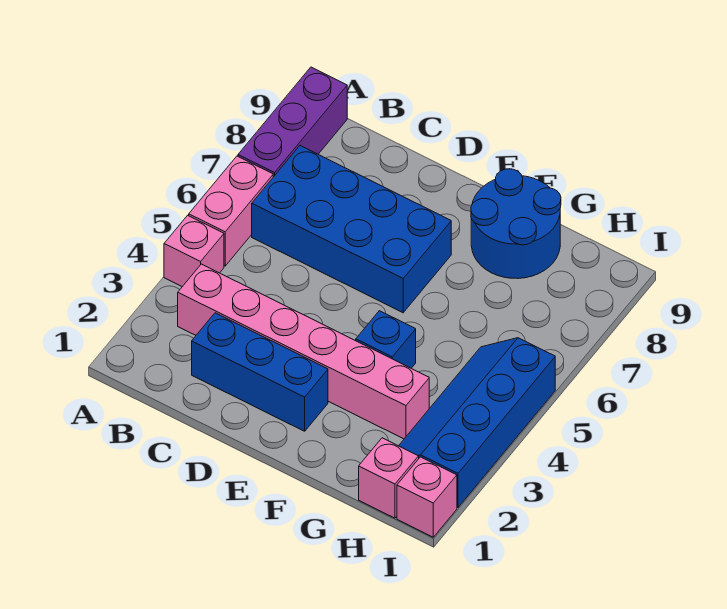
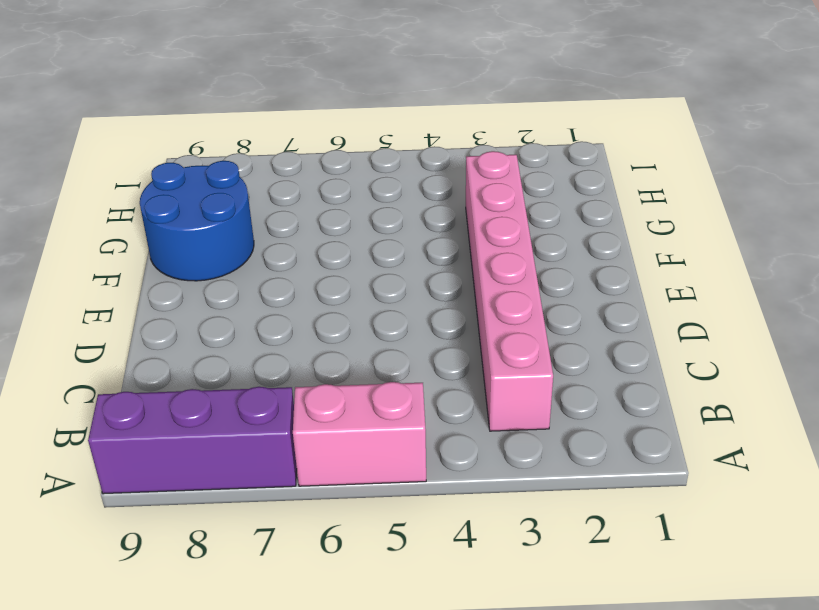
none -> pink 1x1 brick [164,215,224,287]
none -> blue 2x4 brick [252,146,451,313]

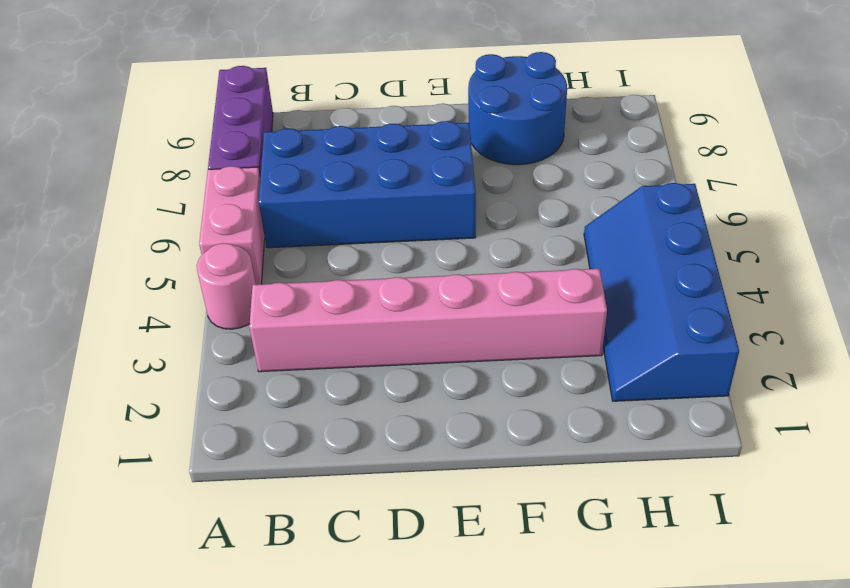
pink 1x1 round brick [197,243,256,329] -> pink 1x1 brick [164,215,224,287]
none -> blue 1x3 brick [192,313,328,431]
none -> blue 1x1 brick [356,311,416,368]

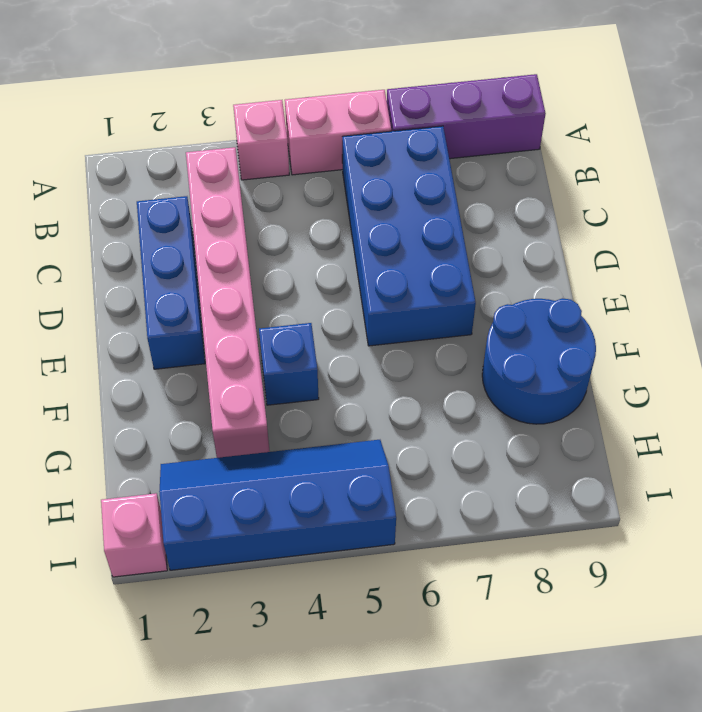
none -> pink 1x1 brick [359,438,419,518]

